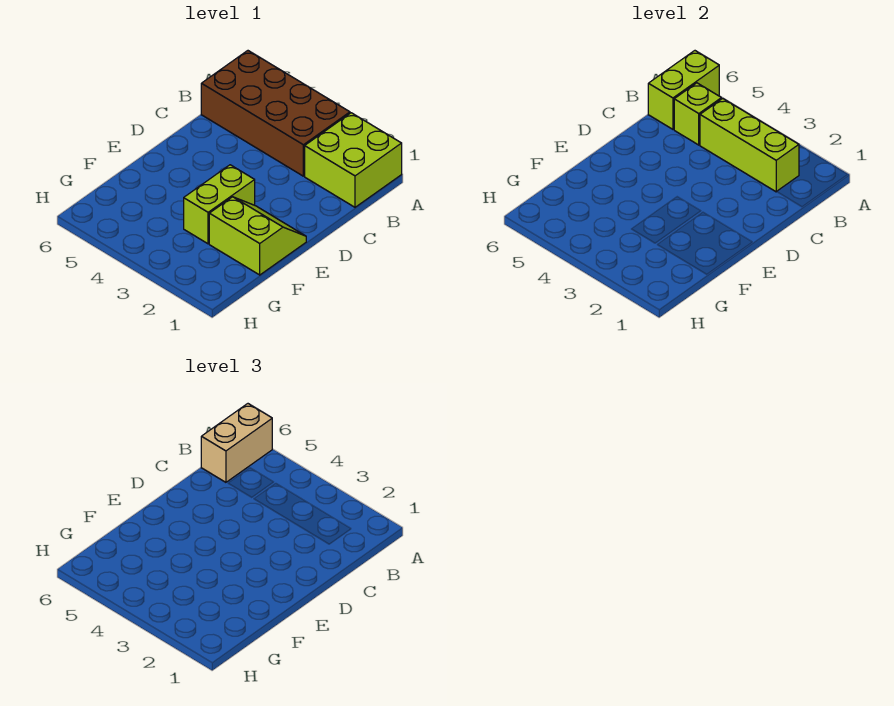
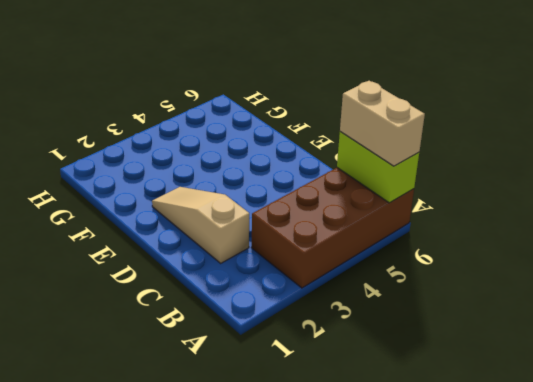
tan 1x3 slope [152,187,249,263] -> lime 2x2 slope [209,197,306,275]
none -> lime 2x2 brick [305,113,402,207]
none -> lime 1x2 brick [184,165,255,244]

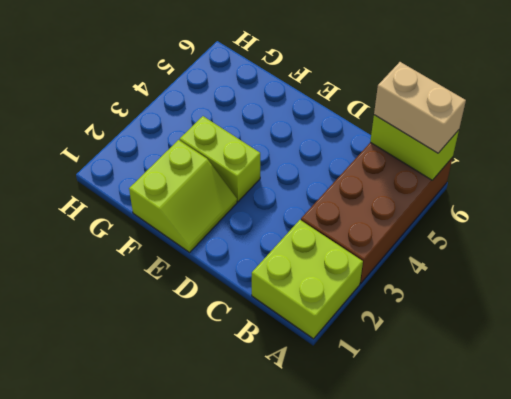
none -> lime 1x3 brick [700,98,799,192]
none -> lime 1x1 brick [674,83,721,145]

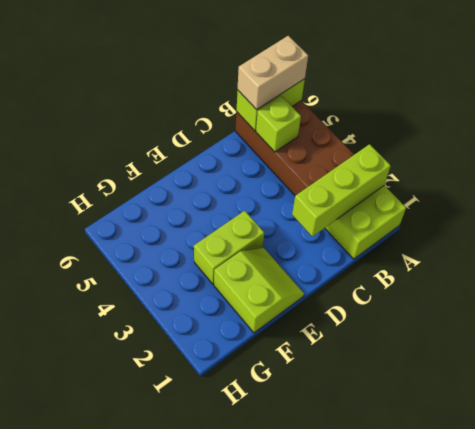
lime 1x3 brick [292,144,391,236] -> lime 1x3 brick turned to [700,98,799,192]

